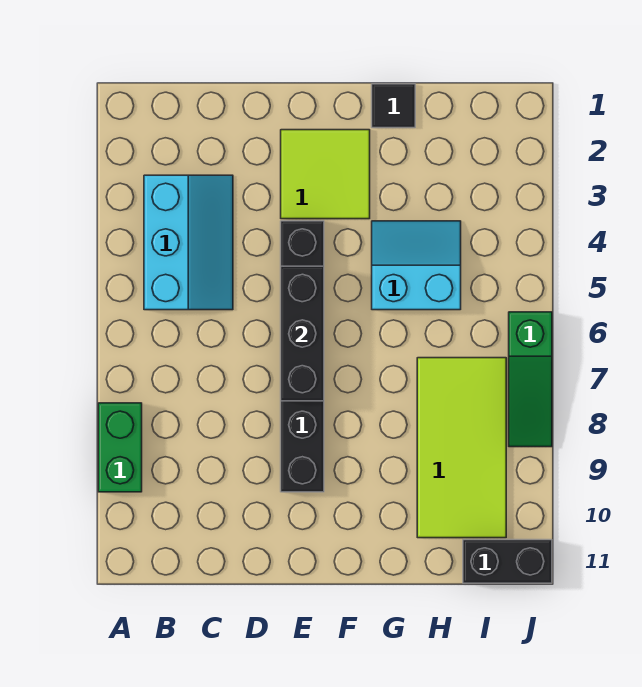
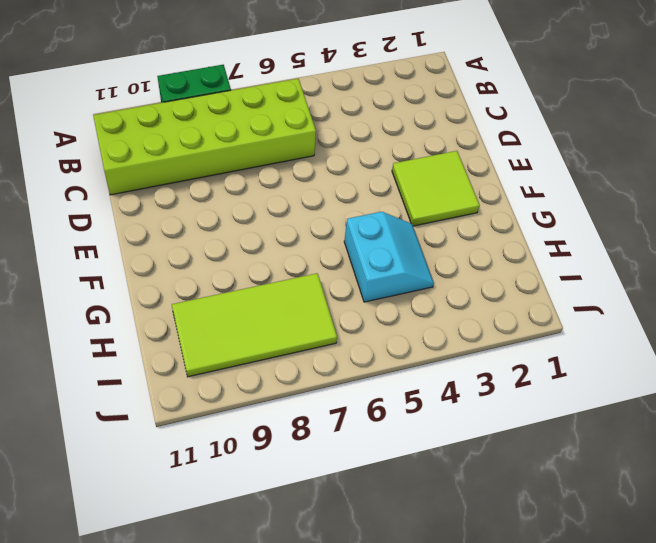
lime 2x6 brick [93,79,316,195] -> none
none -> cyan 2x3 slope [144,175,233,310]
none -> black 1x6 brick [281,221,324,492]

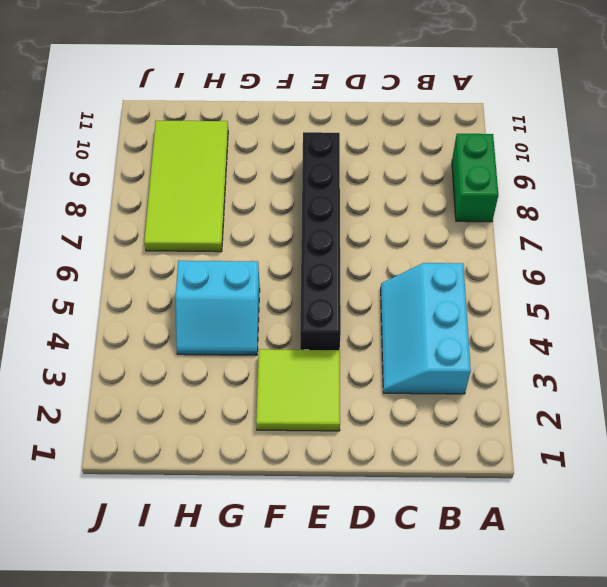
none -> black 1x1 tile [372,84,415,128]
none -> black 1x2 brick [463,540,552,583]

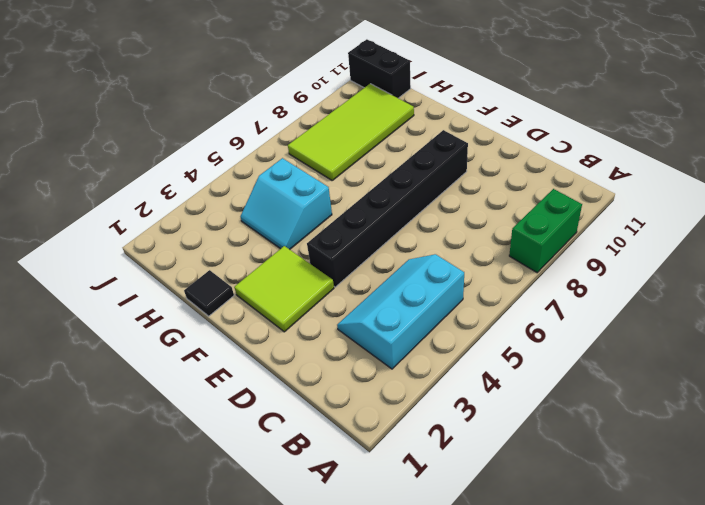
none -> green 1x3 slope [509,312,552,447]
none -> black 1x3 brick [281,266,324,401]

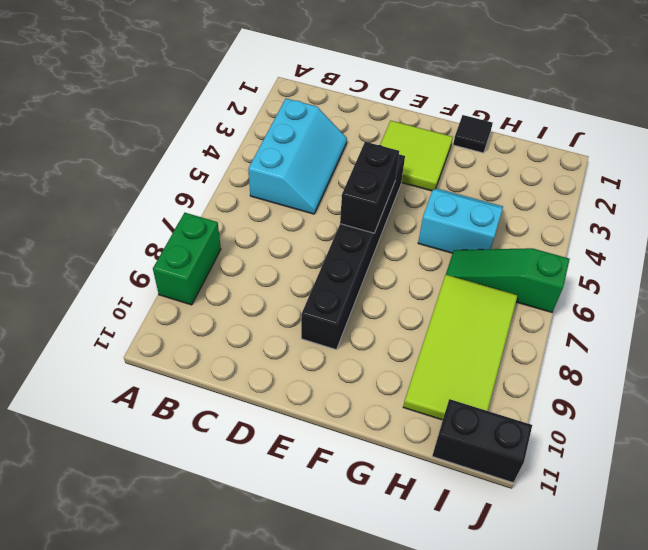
black 1x2 brick [340,142,399,233] -> black 1x3 brick [281,266,324,401]
green 1x3 slope [446,248,570,312] -> green 1x3 slope turned to [509,312,552,447]

